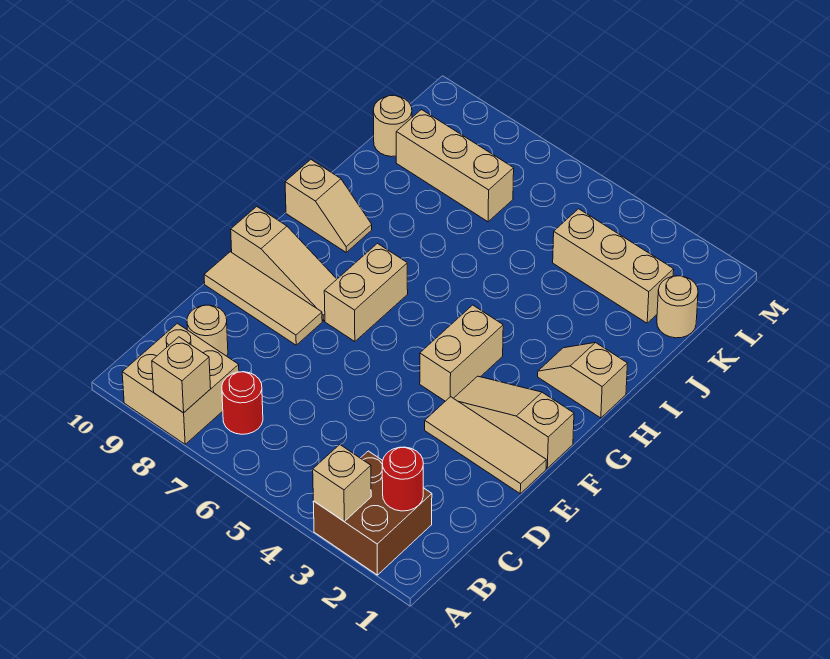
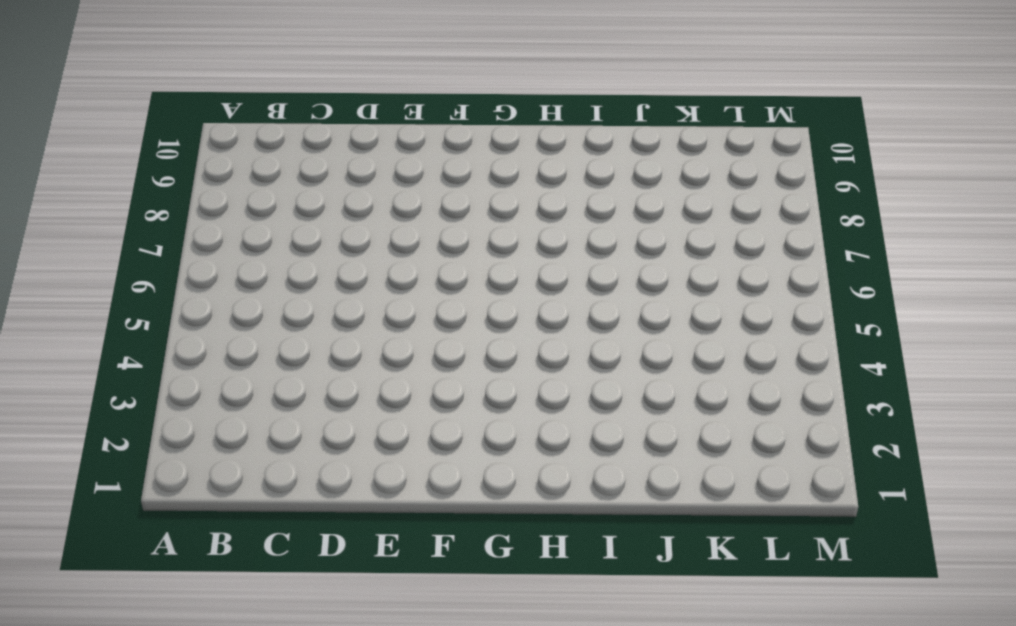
none -> brown 2x2 brick [313,451,432,575]
none -> tan 2x2 brick [122,323,239,444]
none -> red 1x1 round brick [222,372,263,434]

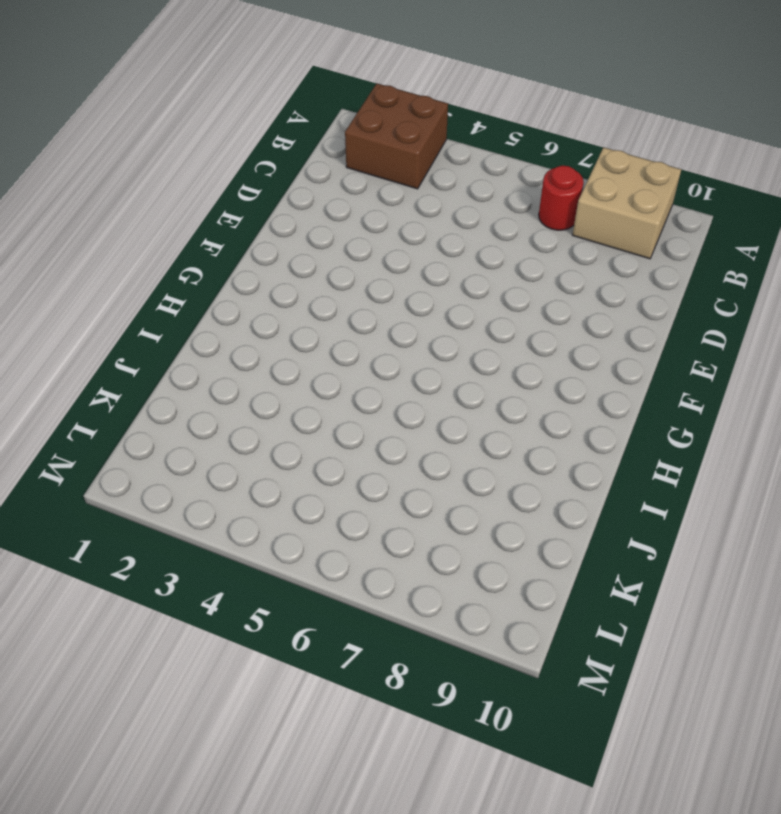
none -> tan 1x1 round brick [187,305,228,356]
none -> tan 1x3 tile [425,397,546,494]
none -> tan 1x3 tile [204,252,322,345]

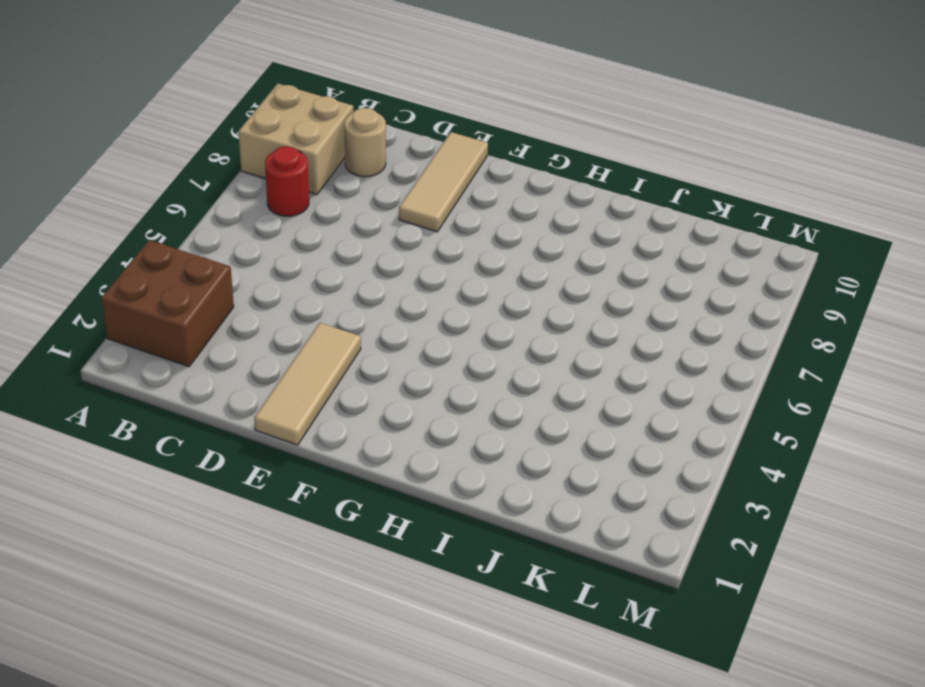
none -> tan 1x3 slope [454,376,574,468]
none -> tan 1x2 brick [420,305,503,401]
none -> tan 1x2 brick [324,243,408,342]

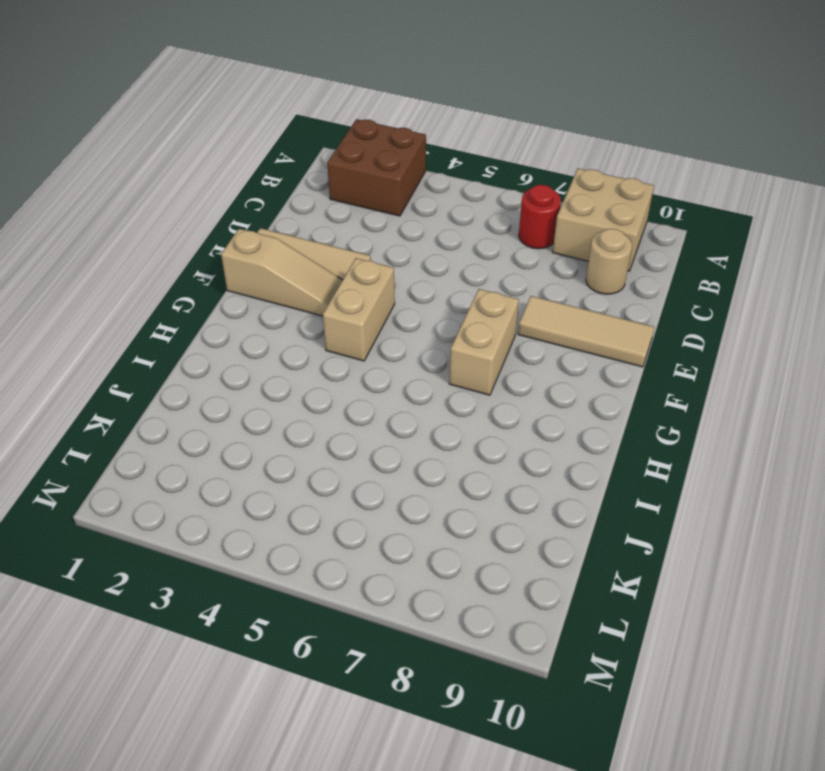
none -> tan 1x3 slope [231,207,337,321]
none -> tan 1x2 slope [538,343,627,418]
none -> tan 1x2 slope [285,160,372,252]

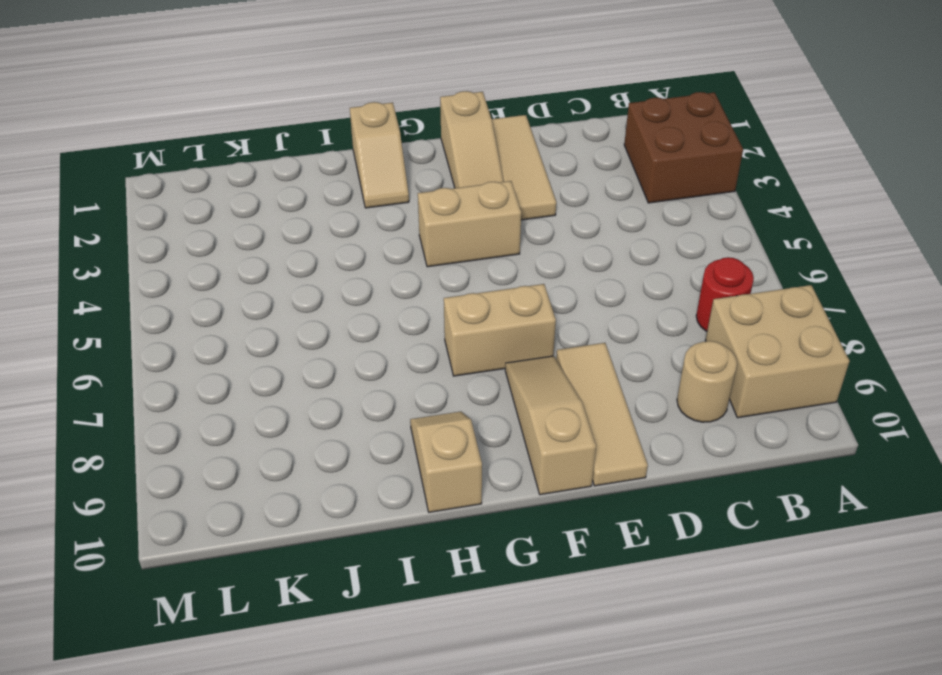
none -> tan 1x1 round brick [657,276,698,338]
none -> tan 1x3 brick [553,209,674,323]
none -> tan 1x3 brick [396,110,514,222]

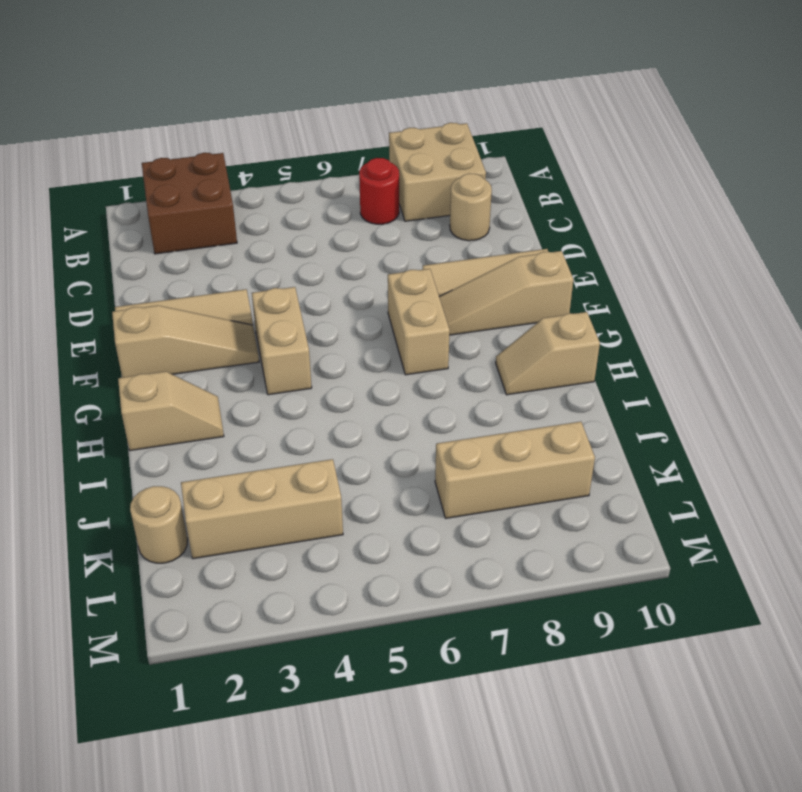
none -> tan 1x1 round brick [373,95,412,157]
none -> tan 1x1 brick [313,445,371,521]
none -> tan 1x1 brick [152,337,211,413]

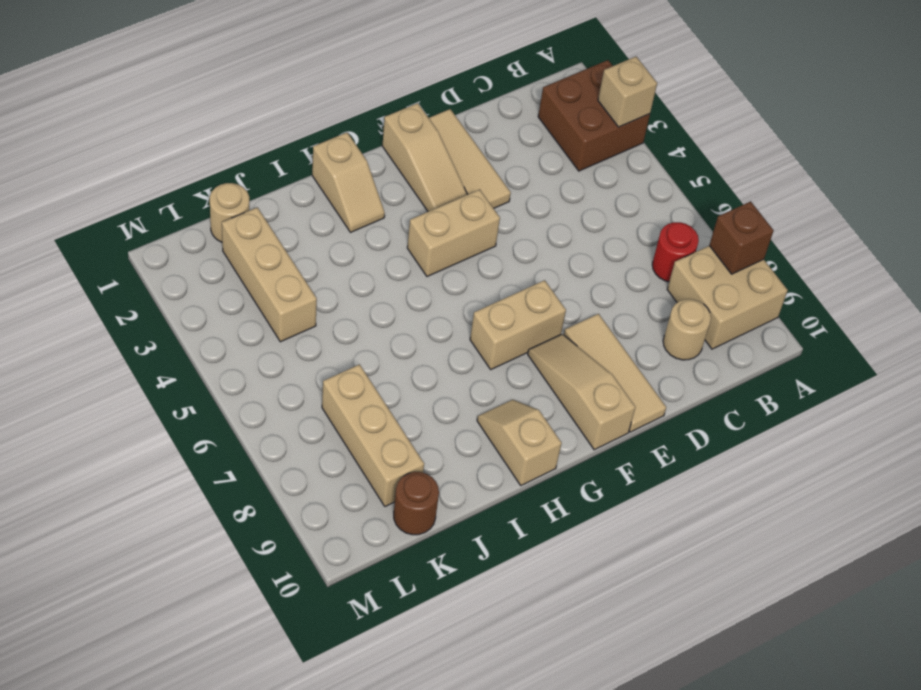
brown 1x1 brick [709,201,774,274] -> tan 1x1 brick [152,337,211,413]
brown 1x1 round brick [394,472,439,535] -> tan 1x1 round brick [373,95,412,157]
none -> red 1x1 round brick [382,447,423,511]

